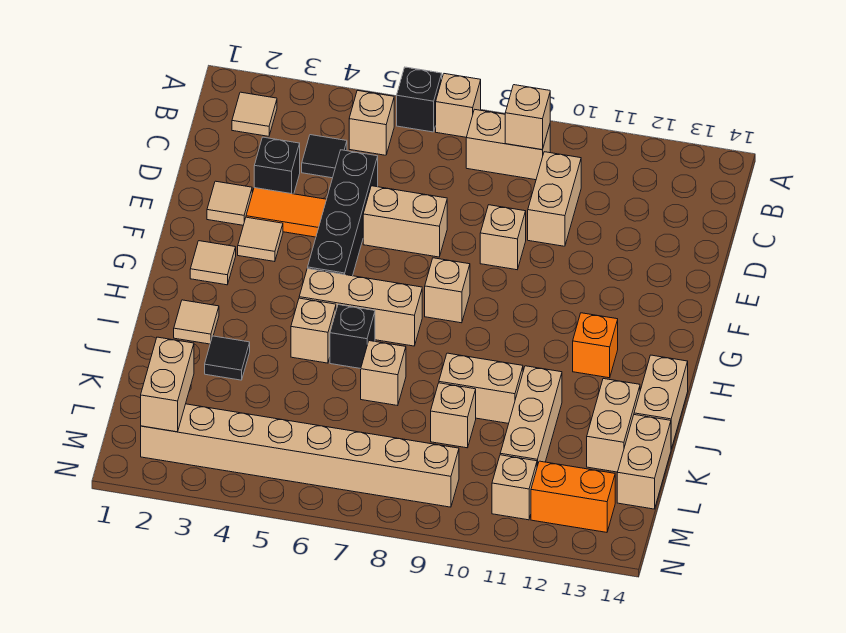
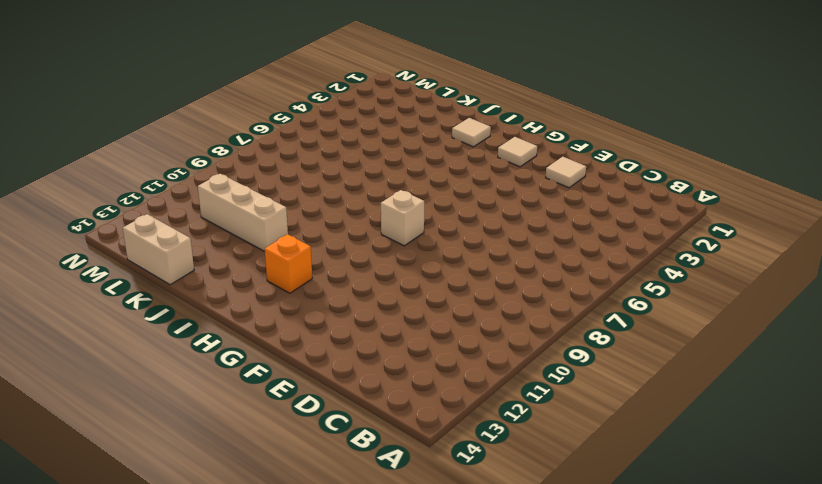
none -> black 1x1 brick [397,67,442,132]
none -> tan 1x1 brick [436,74,481,137]
none -> tan 1x1 tile [232,92,277,136]
none -> tan 1x1 brick [349,90,394,155]

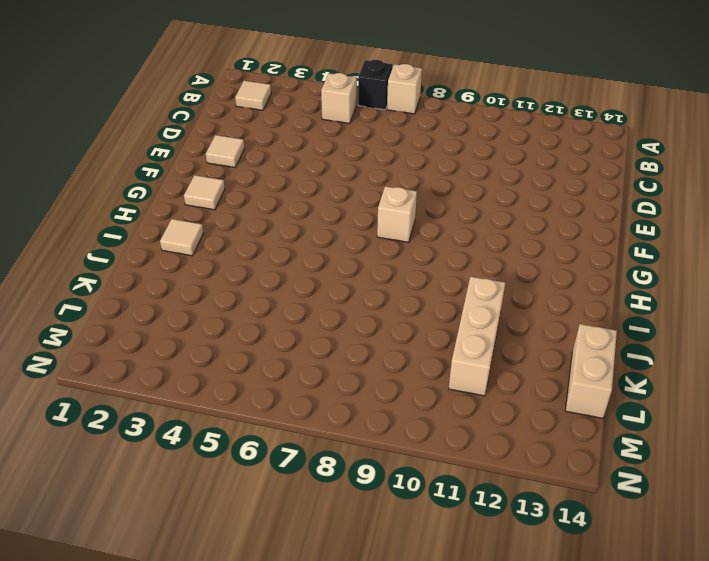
none -> tan 1x2 brick [466,109,550,180]
none -> black 1x1 tile [302,135,347,178]
none -> tan 1x2 brick [528,152,581,246]
none -> black 1x1 brick [254,137,300,194]

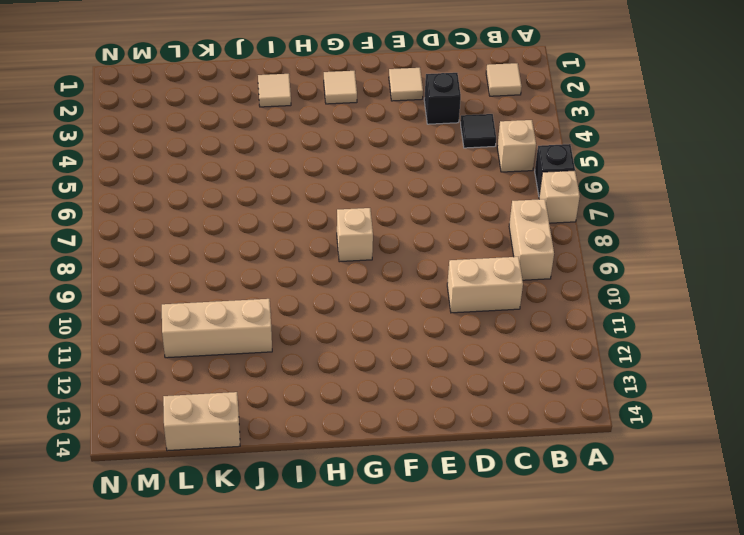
none -> black 1x4 brick [308,150,378,276]
none -> orange 1x2 tile [246,188,326,237]
none -> tan 1x2 brick [363,186,447,257]
none -> tan 1x1 brick [480,205,526,270]

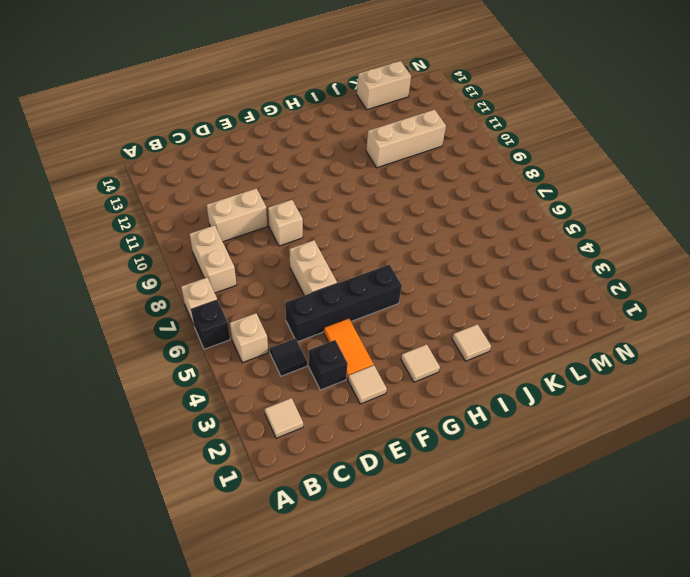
none -> tan 1x1 tile [238,217,283,262]
none -> tan 1x1 brick [425,258,470,323]
none -> tan 1x3 brick [299,269,422,346]
none -> orange 1x1 brick [573,313,618,378]

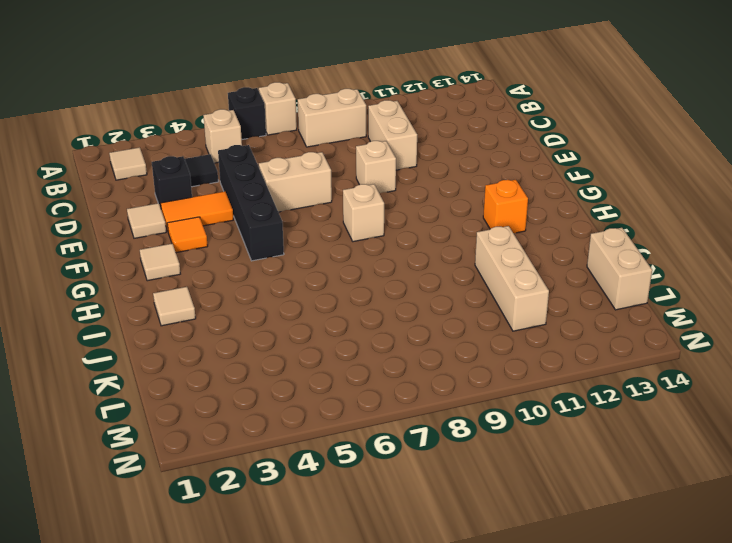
orange 1x1 tile [167,217,208,253] -> tan 1x1 tile [238,217,283,262]
none -> tan 1x3 brick [299,269,422,346]
none -> tan 1x1 brick [291,298,336,363]
none -> black 1x1 brick [330,305,375,369]
none -> tan 1x2 brick [634,355,688,449]

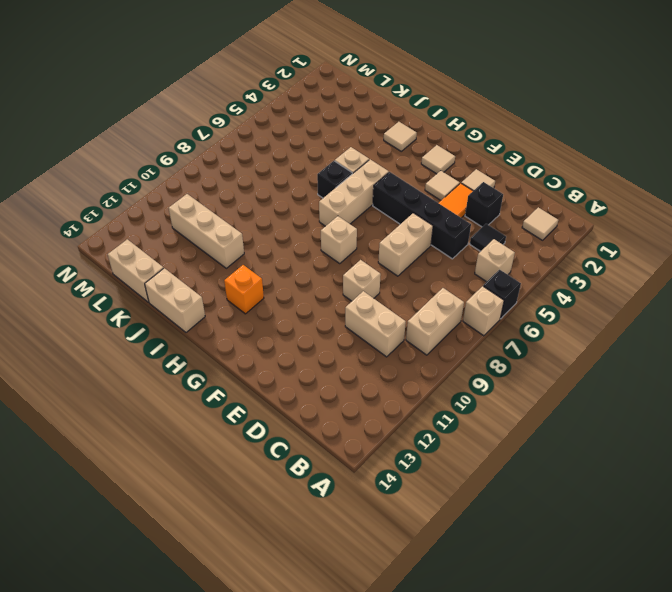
none -> black 1x1 tile [205,336,250,380]
none -> tan 1x1 brick [361,341,406,406]
none -> tan 1x2 brick [439,353,523,424]
none -> tan 1x2 brick [587,379,640,472]

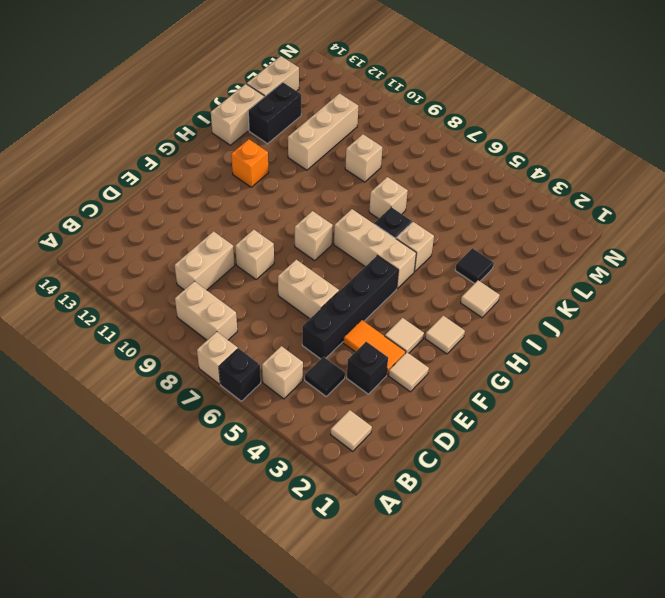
black 1x2 brick [248,82,301,144] -> tan 1x2 brick [587,379,640,472]
none -> tan 1x2 brick [439,353,523,424]
none -> tan 1x8 brick [141,404,459,507]
none -> tan 1x1 brick [492,455,537,520]
none -> orange 1x2 brick [531,461,615,532]

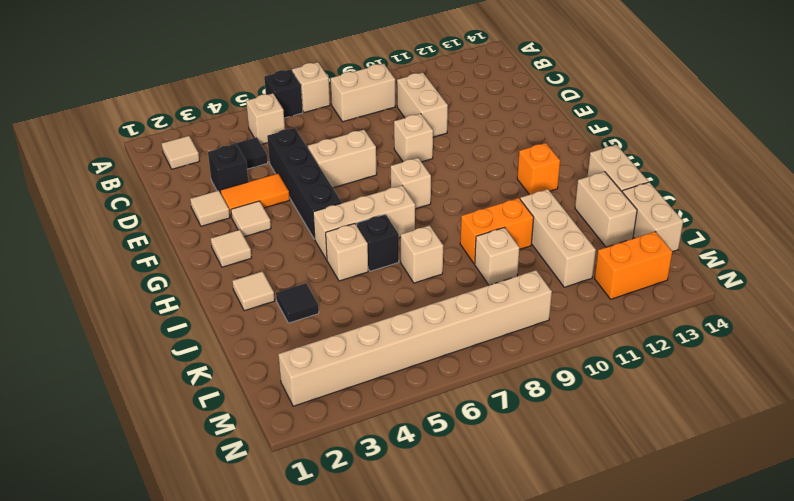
orange 1x2 brick [460,198,534,264] -> tan 1x2 brick [439,353,523,424]
none -> tan 1x1 brick [492,455,537,520]
none -> tan 1x1 brick [505,85,550,150]
none -> tan 1x2 brick [141,337,194,432]

